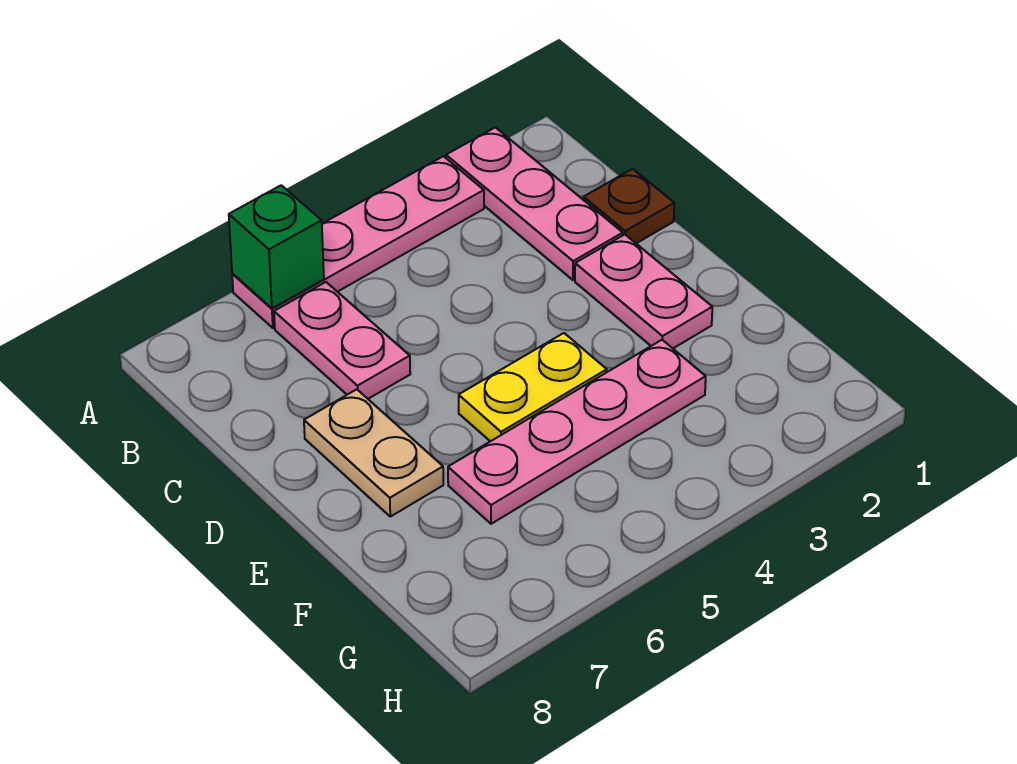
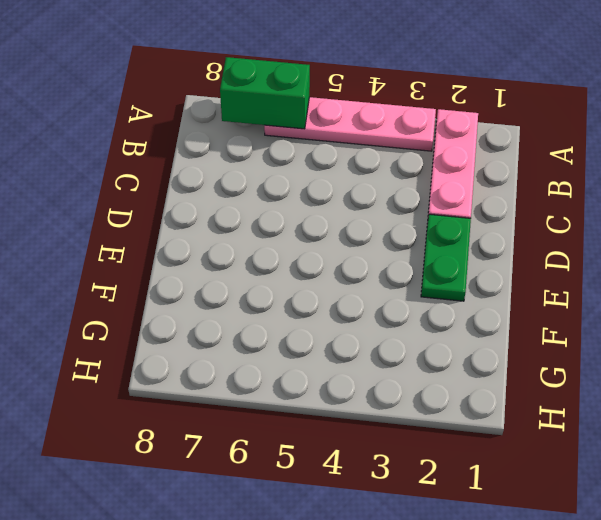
green 1x2 brick [220,57,310,129] -> green 1x1 brick [229,185,324,308]
green 1x2 plate [421,214,471,301] -> pink 1x2 plate [575,235,712,348]
none -> pink 1x2 plate [274,282,410,399]
none -> brown 1x1 plate [584,169,674,243]

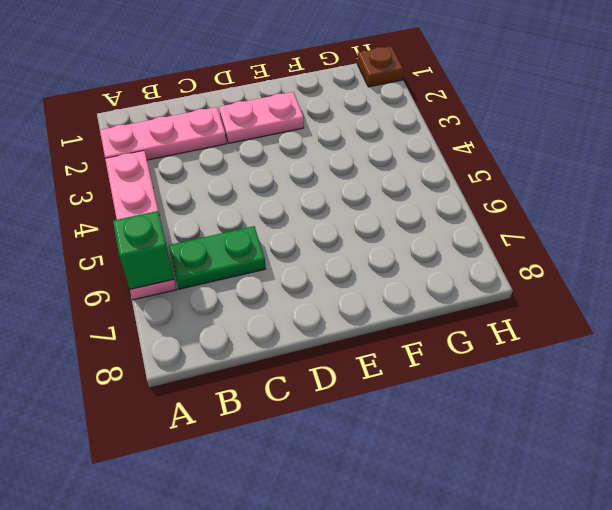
green 1x2 plate [169,226,266,289] -> pink 1x2 plate [274,282,410,399]
brown 1x1 plate [357,46,404,87] -> brown 1x1 plate moved to [584,169,674,243]
none -> tan 1x2 plate [304,389,443,517]
none -> yellow 1x2 plate [459,333,607,441]

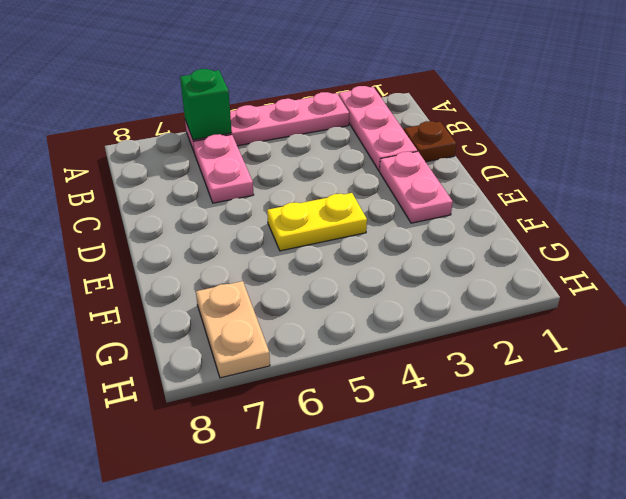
tan 1x2 plate [196,281,270,378] -> tan 1x2 plate moved to [304,389,443,517]
none -> pink 1x4 plate [448,340,706,524]

